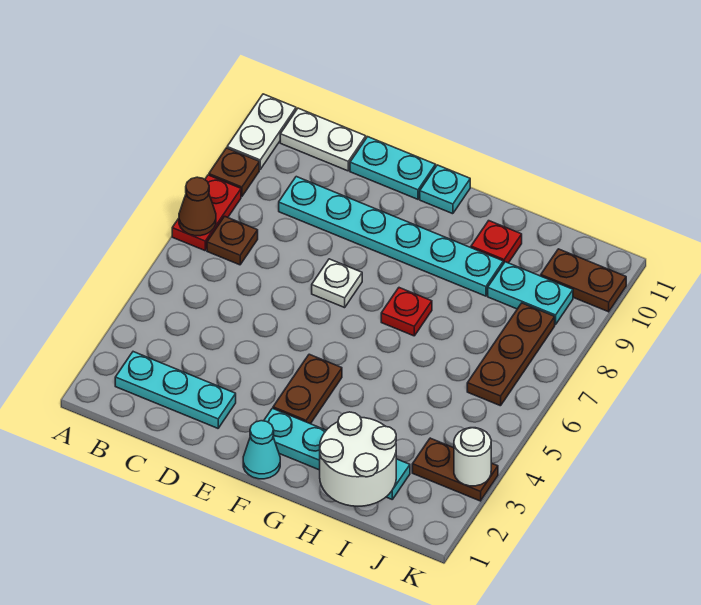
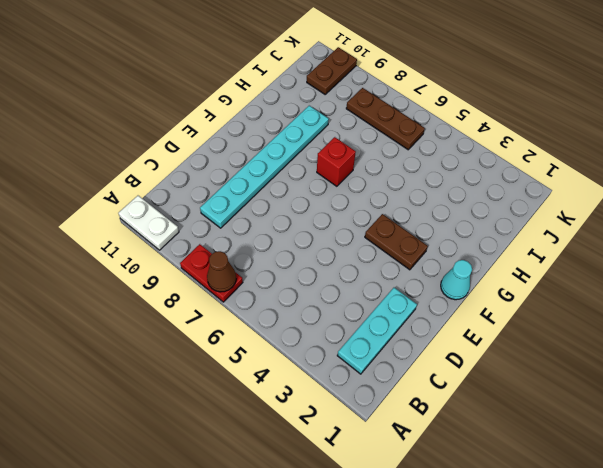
red 1x1 brick [317,137,356,186] -> red 1x1 plate [381,288,432,336]
none -> brown 1x1 plate [209,148,259,197]
none -> brown 1x1 plate [207,216,258,265]
none -> white 1x2 plate [280,108,366,171]

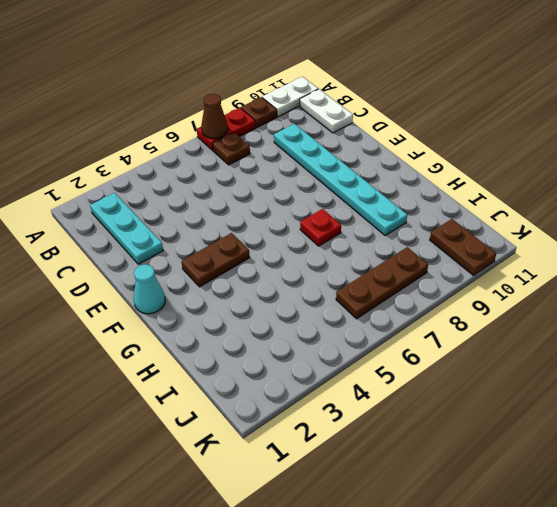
none -> cyan 1x2 plate [350,137,436,199]
none -> white 1x1 plate [312,259,362,308]
none -> cyan 1x4 plate [264,408,410,499]

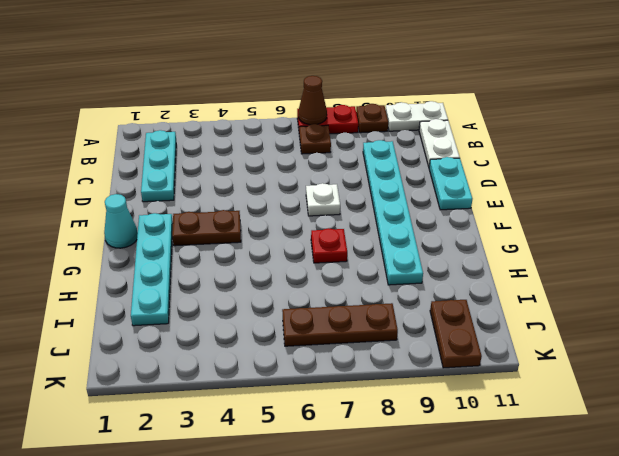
none -> cyan 1x1 plate [420,165,470,214]
none -> red 1x1 plate [471,221,522,264]
none -> cyan 1x2 plate [488,262,573,325]

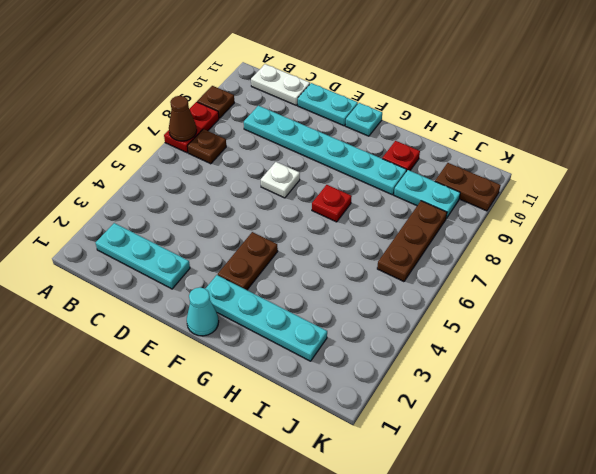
none -> white 1x2 plate [227,94,296,169]
none -> brown 1x2 plate [412,438,498,501]
none -> white 2x2 round brick [320,412,396,506]

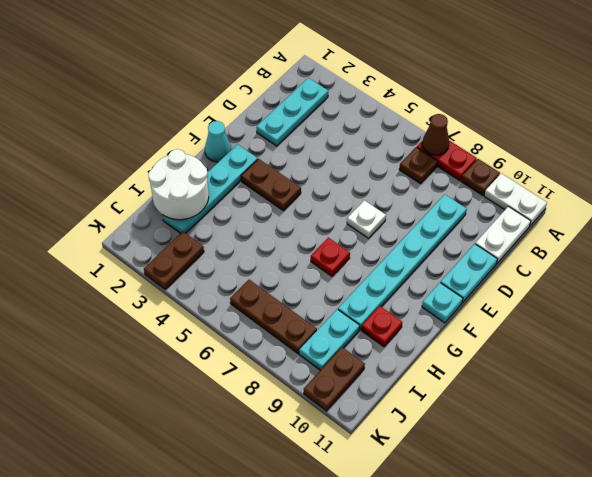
none -> white 1x1 round brick [454,428,491,486]

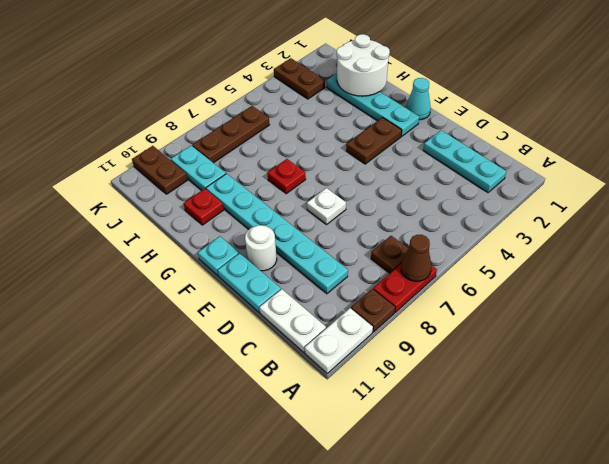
white 1x1 round brick [245,225,277,271] -> white 1x1 round brick moved to [454,428,491,486]

